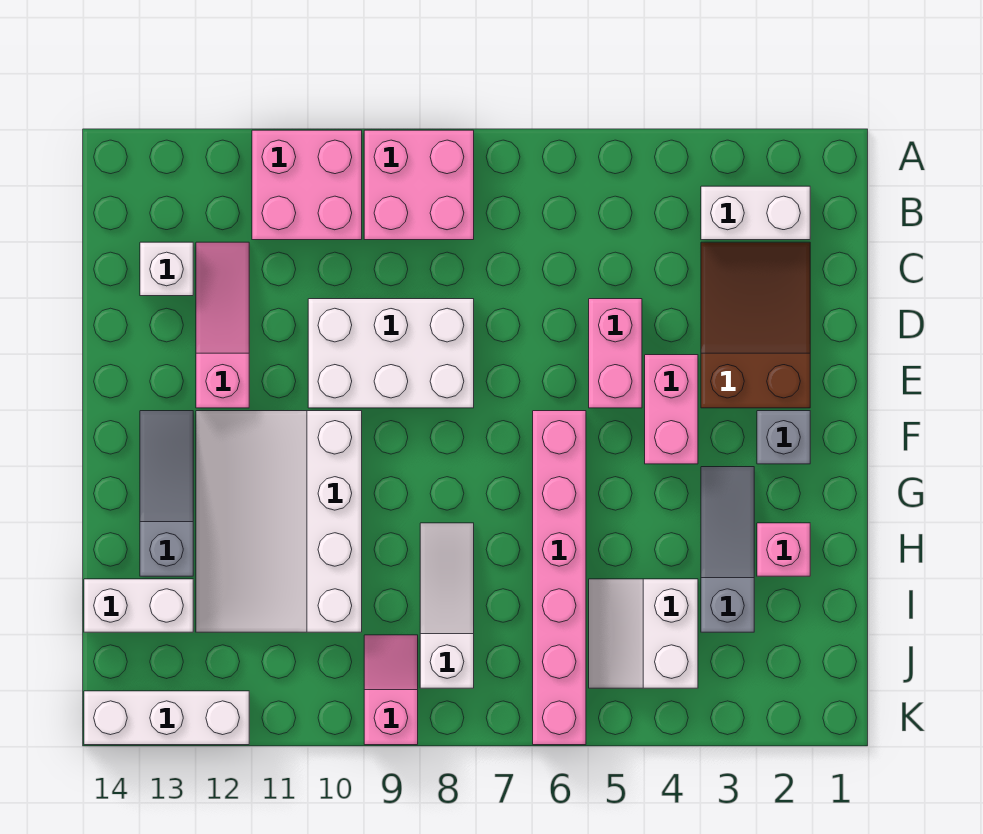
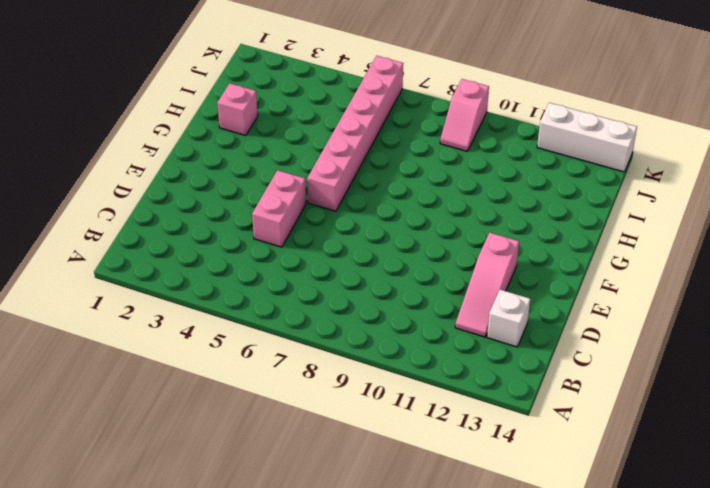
none -> pink 2x2 brick [364,130,474,240]
none -> pink 2x2 brick [252,130,362,240]
none -> white 1x2 brick [701,186,810,240]

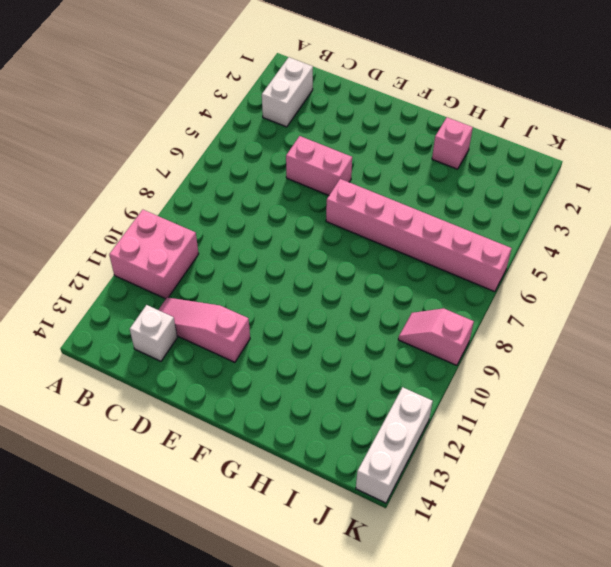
none -> pink 2x2 brick [364,130,474,240]
none -> brown 2x3 slope [701,242,810,408]
none -> white 2x3 brick [308,299,474,408]

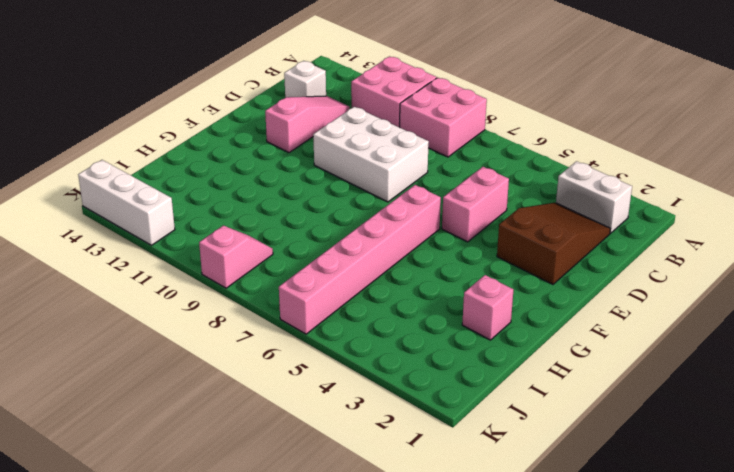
none -> pink 1x2 brick [645,355,698,464]
none -> grey 1x1 brick [757,411,810,464]
none -> white 3x4 slope [196,411,362,632]

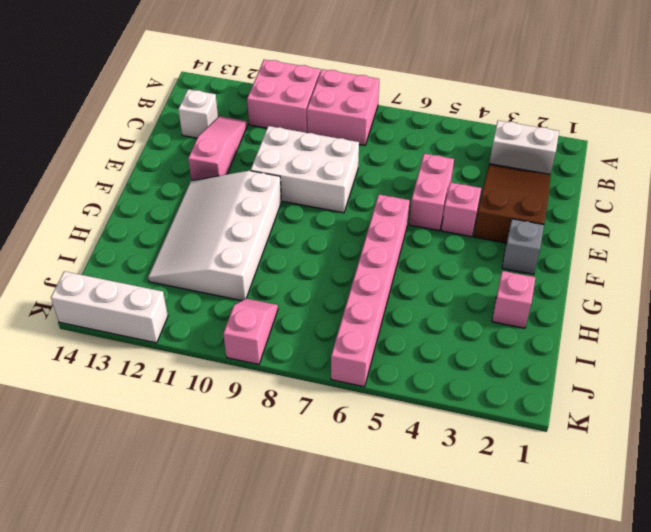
pink 1x1 brick [441,182,481,237] -> pink 1x2 brick [645,355,698,464]
none -> grey 1x3 slope [140,411,193,576]
none -> grey 1x3 slope [701,467,754,632]
none -> white 1x3 slope [420,523,474,688]

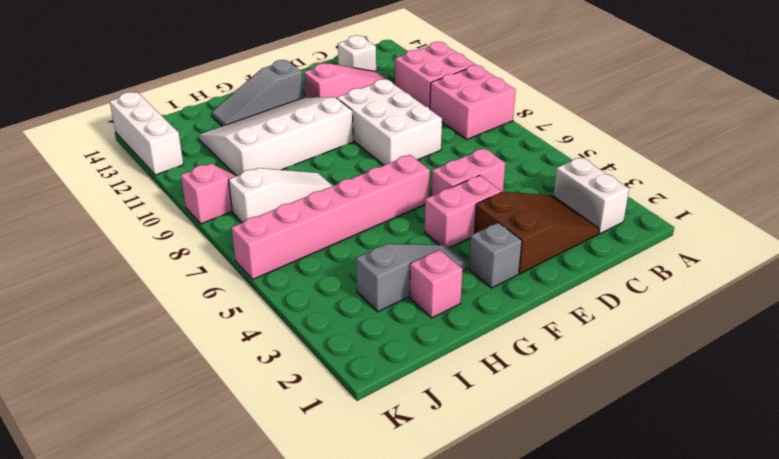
grey 1x3 slope [212,60,303,126] -> grey 1x3 slope turned to [140,411,193,576]
none -> white 2x2 slope [589,579,698,688]
none -> white 1x2 brick [84,579,193,632]

